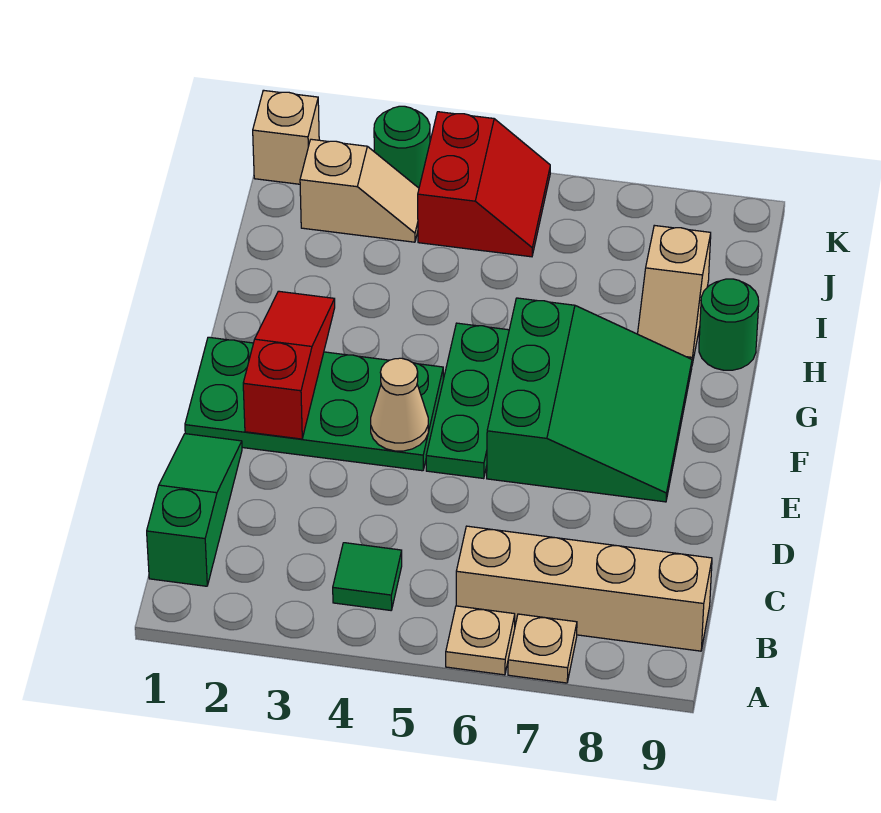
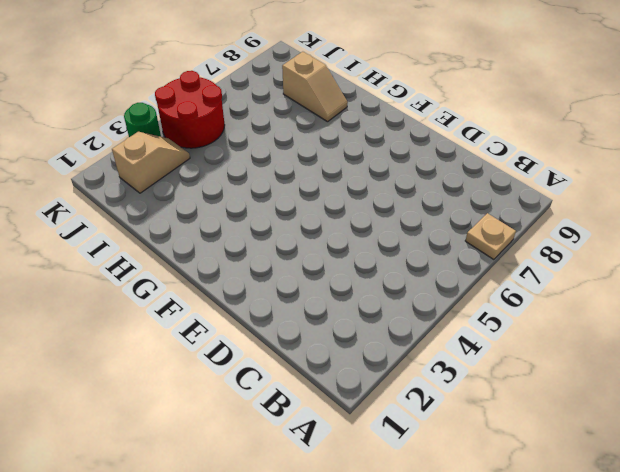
red 2x2 round brick [155,71,225,148] -> red 2x2 slope [418,112,550,257]
none -> tan 1x1 plate [446,606,515,675]
none -> green 1x3 slope [147,434,242,586]
none -> green 1x1 tile [333,543,402,610]

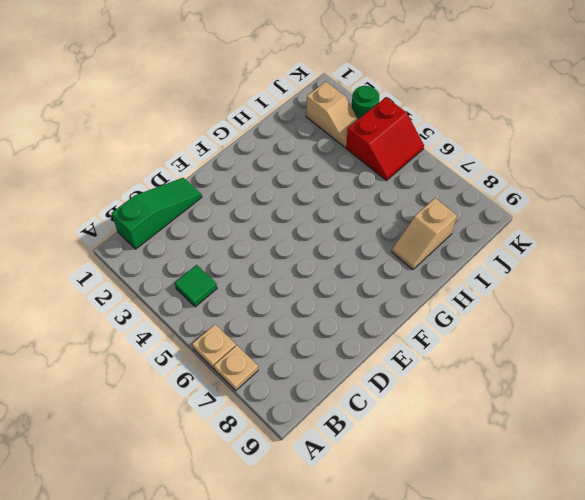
none -> tan 1x4 brick [456,526,712,651]
none -> green 2x4 plate [185,337,443,471]
none -> green 1x3 plate [426,323,509,479]

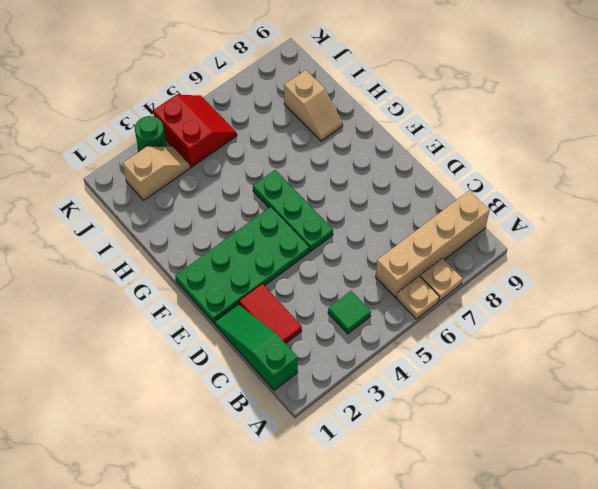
red 1x2 tile [239,284,302,344] -> none
none -> green 3x3 slope [487,298,692,502]
none -> green 1x1 round brick [699,279,759,370]
none -> tan 1x1 brick [253,90,319,184]

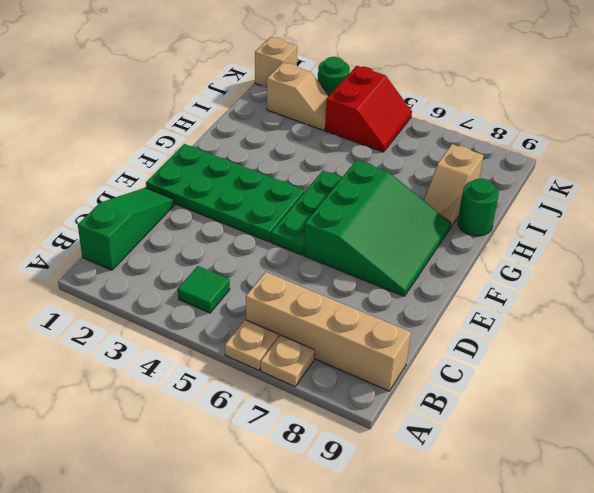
none -> red 1x3 slope [243,291,335,439]
none -> tan 1x1 cone [371,358,428,451]

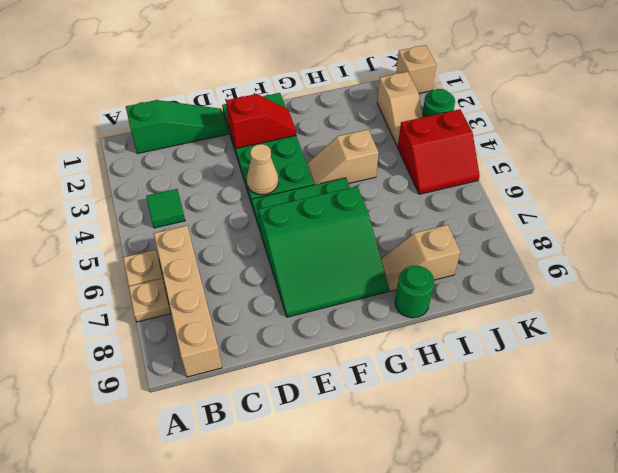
red 1x2 slope [226,94,296,148] -> red 1x3 slope [243,291,335,439]
tan 1x2 slope [307,130,379,185] -> none

